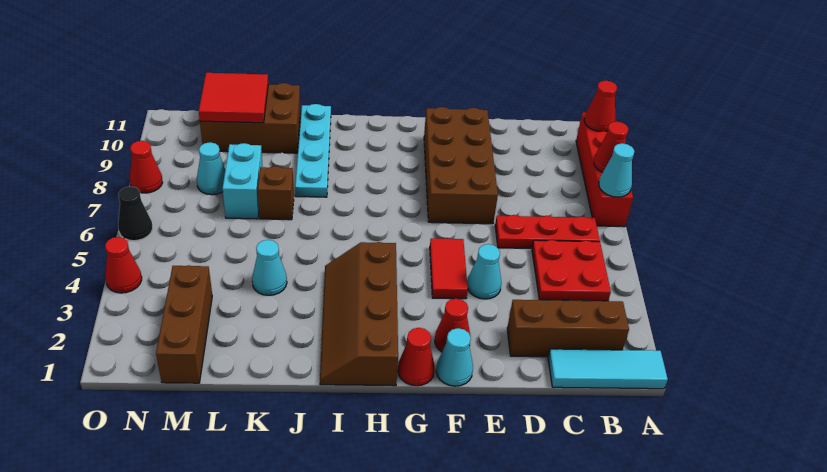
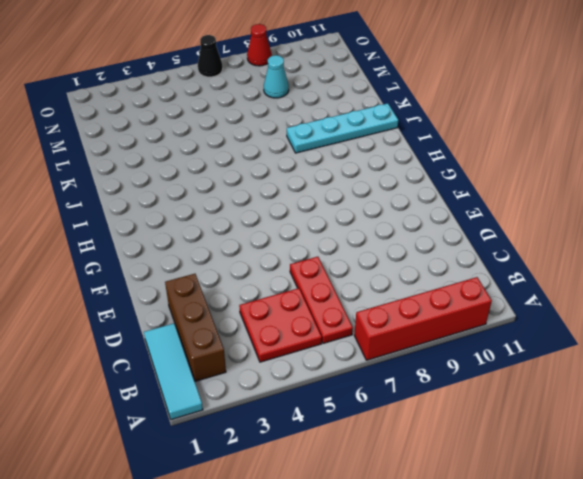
none -> cyan 1x1 cone [467,244,501,299]
none -> brown 2x4 brick [424,107,498,224]
none -> cyan 1x1 cone [436,328,473,386]

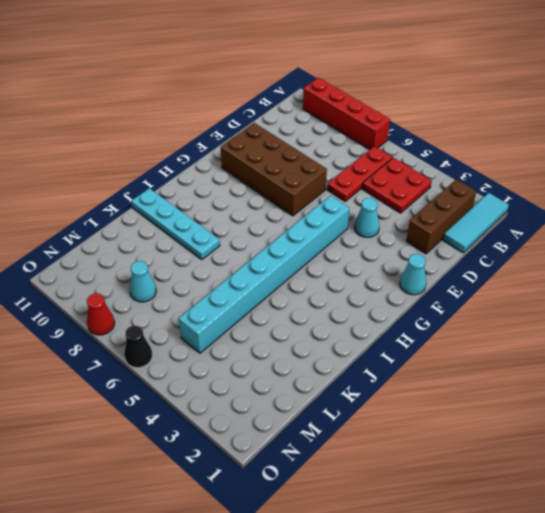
cyan 1x8 brick [179,196,350,353] -> red 1x2 tile [430,238,468,299]
none -> red 1x1 cone [435,299,471,352]
none -> red 1x1 cone [398,328,435,386]
none -> brown 2x4 slope [320,242,398,386]

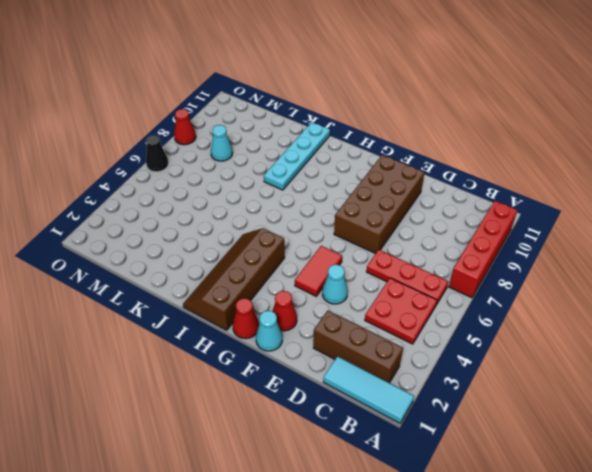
none -> cyan 1x1 cone [252,240,287,295]
none -> brown 1x1 brick [258,166,294,220]
none -> brown 2x3 brick [200,83,301,153]

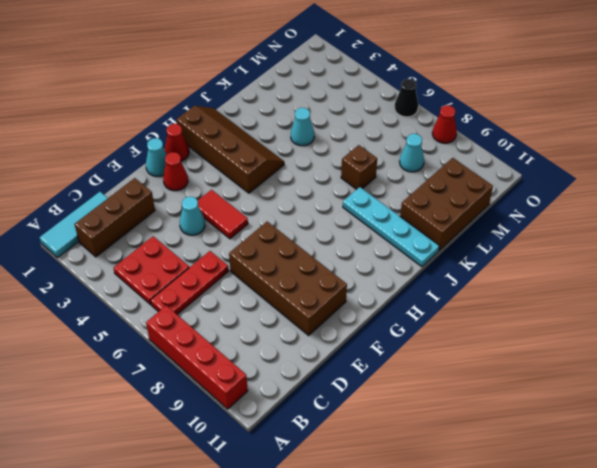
none -> cyan 1x2 brick [223,143,263,219]
none -> brown 1x3 brick [156,265,212,383]
none -> red 1x1 cone [105,237,142,293]

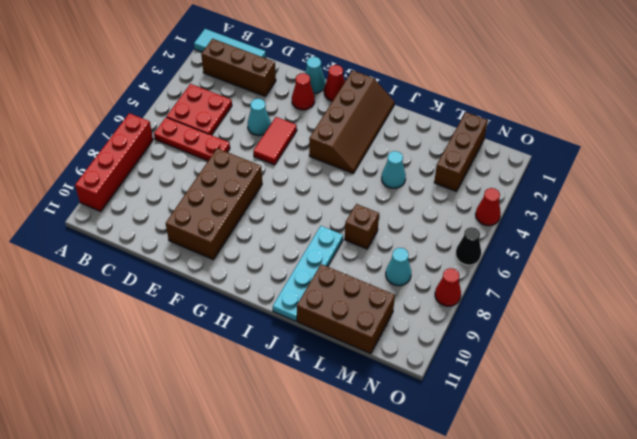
none -> cyan 1x2 brick [223,143,263,219]
none -> cyan 1x1 cone [599,143,634,197]
none -> red 1x1 cone [594,122,628,172]

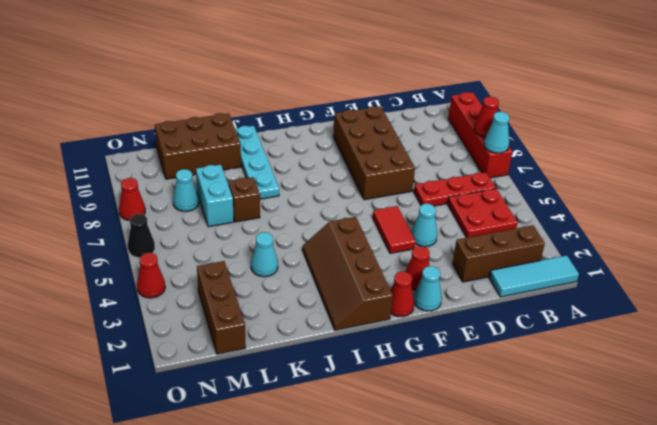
none -> red 1x1 cone [584,81,617,132]
none -> red 2x2 tile [199,73,268,123]

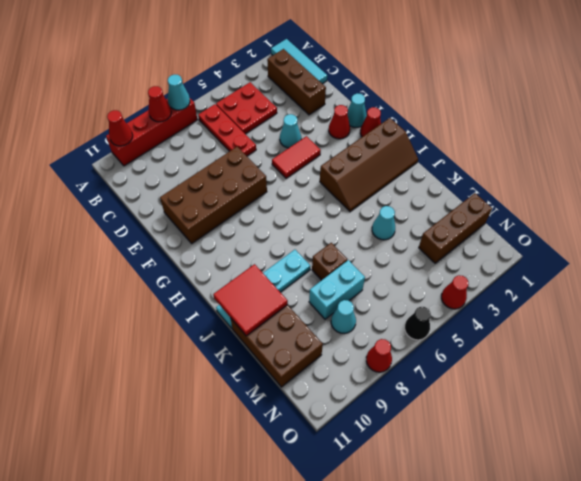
red 2x2 tile [213,264,288,336] -> red 2x2 tile moved to [199,73,268,123]

